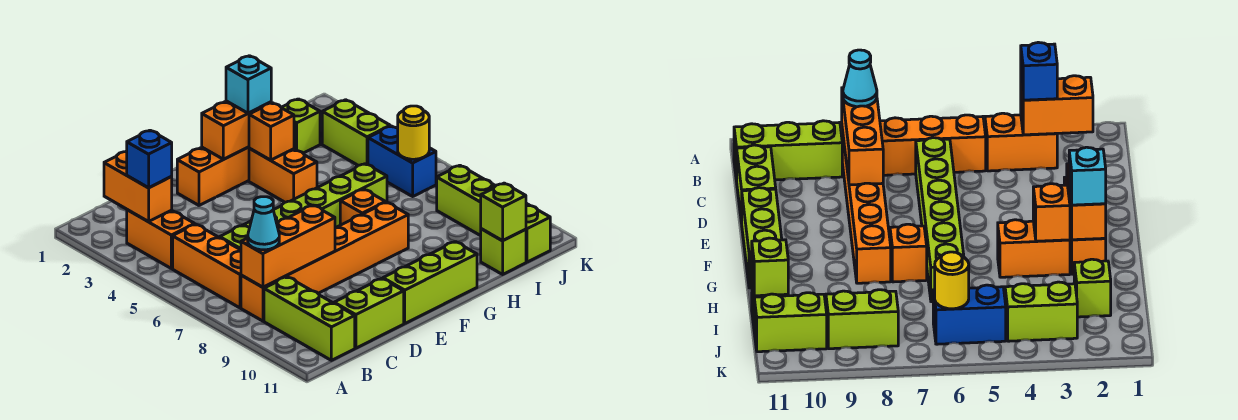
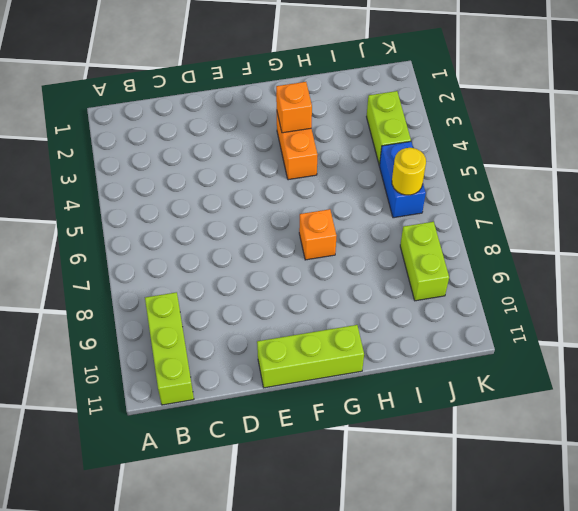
none -> orange 1x2 brick [127,210,195,269]
none -> orange 1x3 brick [173,224,241,308]
none -> orange 1x6 brick [241,202,408,321]

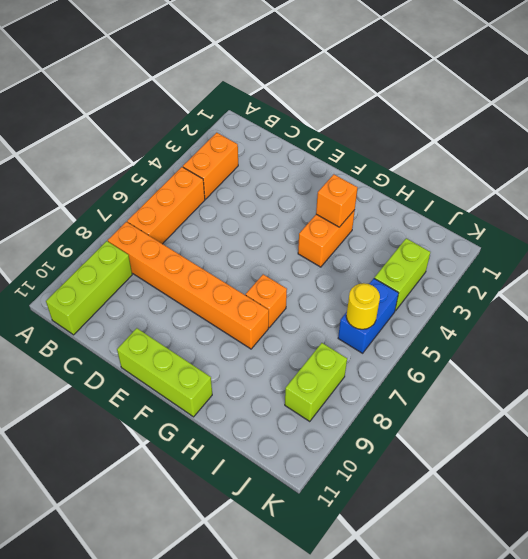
none -> lime 1x6 brick [219,164,387,250]
none -> lime 1x2 brick [334,278,404,348]
none -> orange 1x3 brick [177,147,249,205]

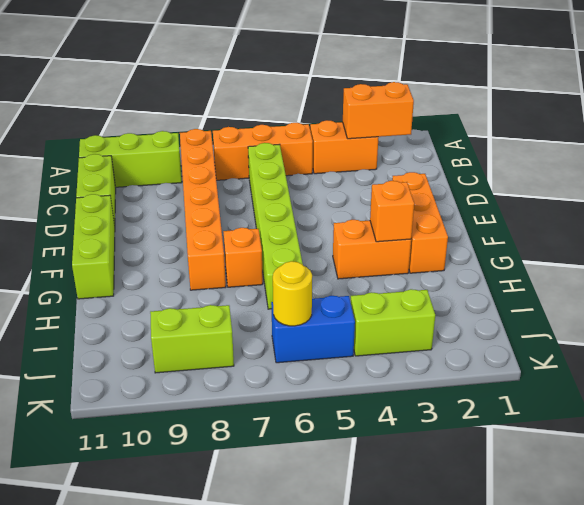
none -> lime 1x1 brick [281,99,320,153]
none -> lime 1x1 brick [481,229,526,274]
none -> lime 1x2 brick [526,203,550,262]

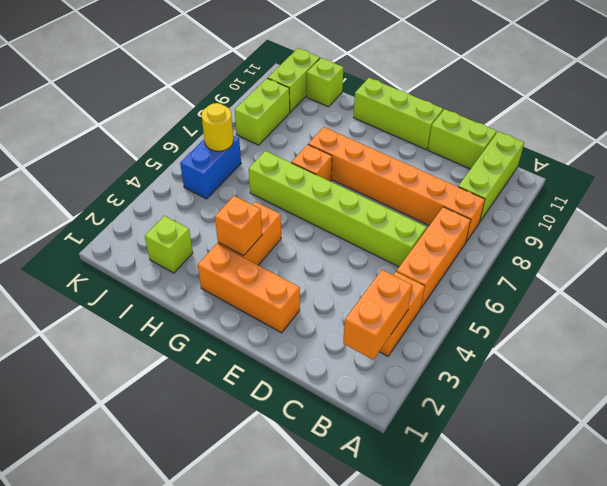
none -> lime 1x2 brick [322,100,390,166]
none -> orange 1x3 brick [241,205,335,287]
none -> orange 1x2 brick [202,101,271,159]

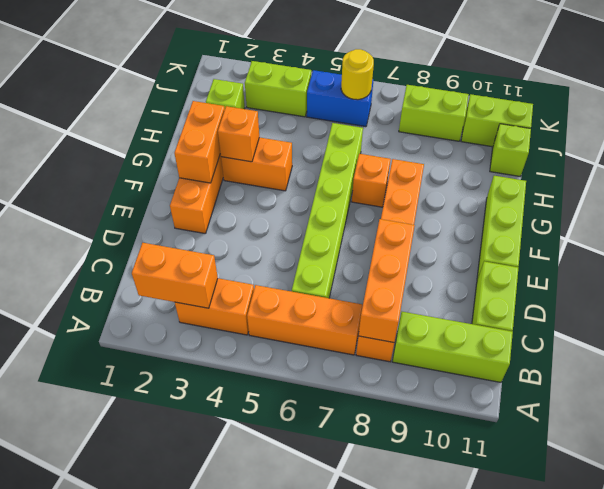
none -> lime 1x1 brick [481,183,526,241]
none -> blue 1x1 brick [126,130,172,188]
none -> cyan 1x1 cone [248,197,279,250]

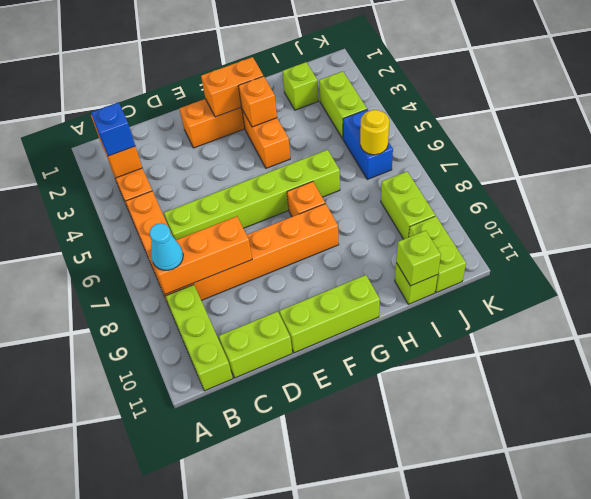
none -> cyan 1x1 brick [226,56,271,113]

